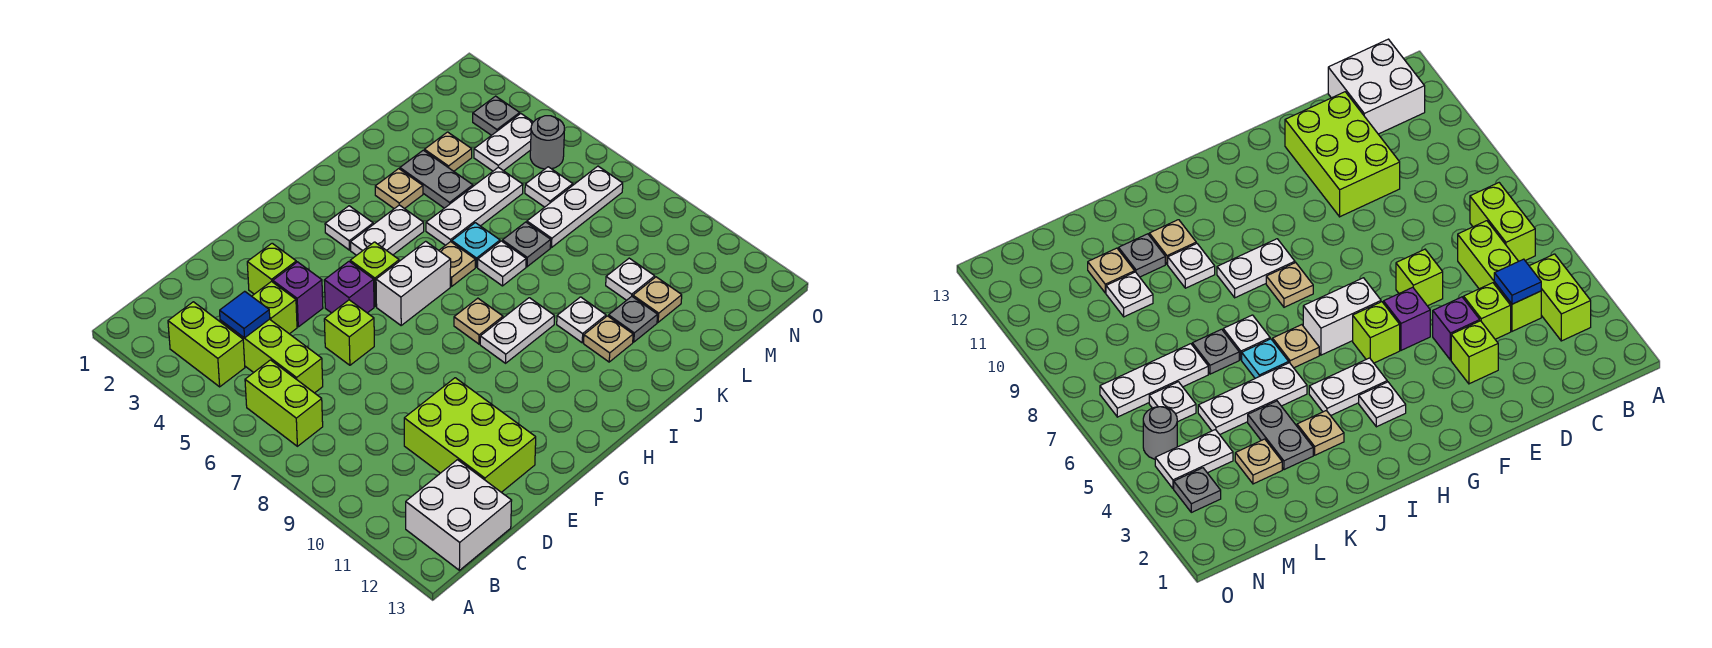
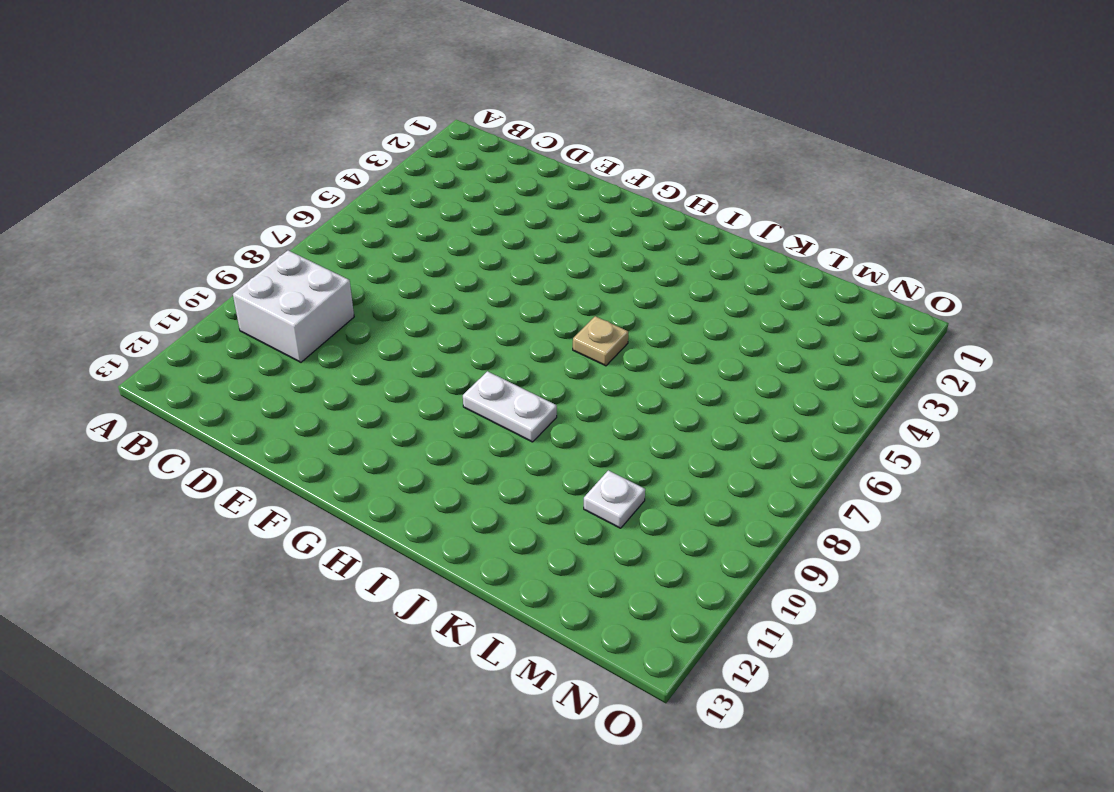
white 2x2 brick [233,250,354,362] -> white 2x2 brick moved to [406,460,512,570]
none -> lime 1x2 brick [168,302,245,387]
none -> lime 1x2 brick [245,360,323,446]
none -> lime 1x3 brick [220,319,323,393]
none -> lime 1x1 brick [252,281,297,334]

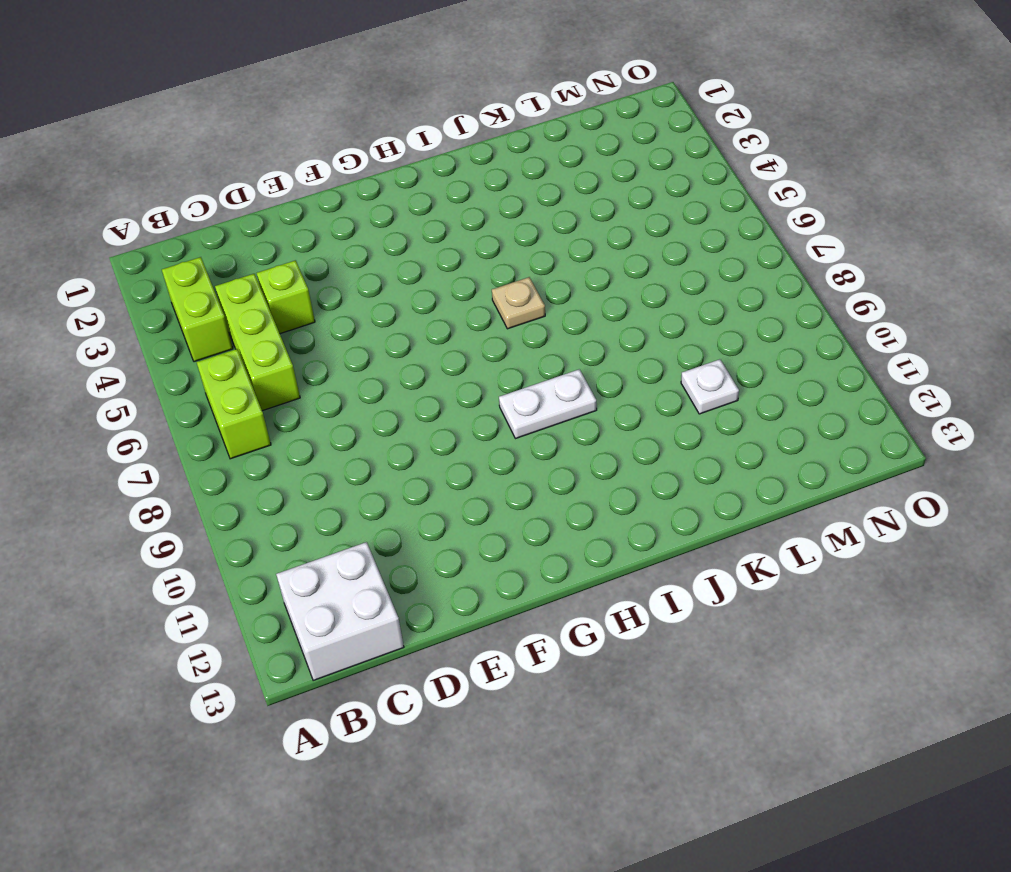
none -> lime 2x3 brick [404,378,536,492]
none -> lime 1x1 brick [247,243,296,294]
none -> purple 1x1 brick [273,262,323,327]
none -> lime 1x1 brick [324,300,374,365]

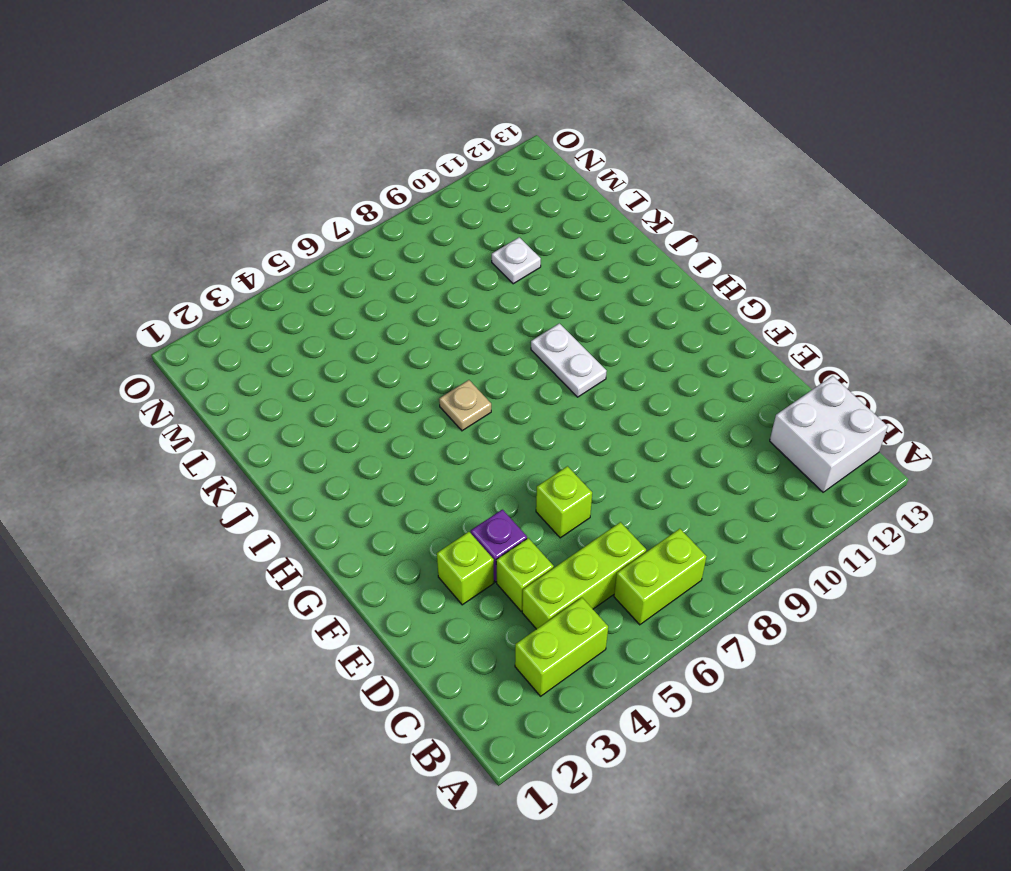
none -> lime 2x3 brick [404,378,536,492]
none -> purple 1x1 brick [324,262,374,313]
none -> lime 1x1 brick [350,242,399,306]
none -> white 1x2 brick [376,241,451,325]

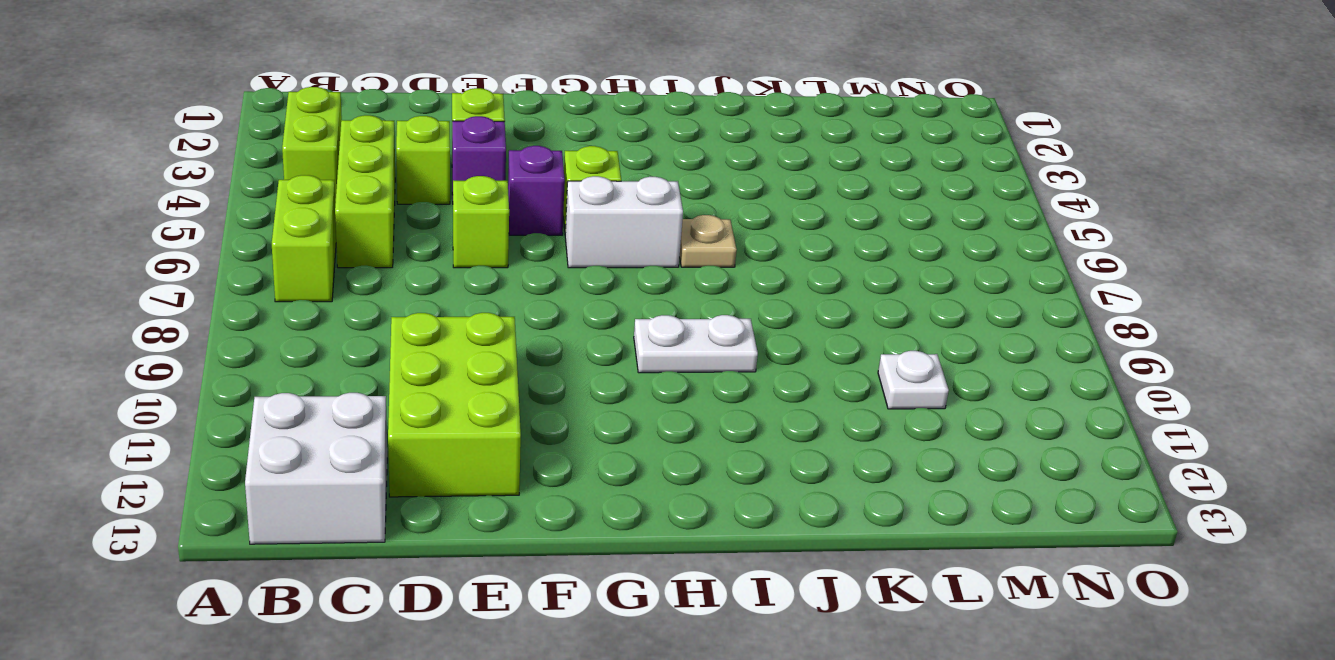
none -> white 1x1 plate [325,206,373,250]
none -> white 1x2 plate [350,205,424,255]
none -> tan 1x1 plate [454,298,503,344]
none -> tan 1x1 plate [375,169,423,209]

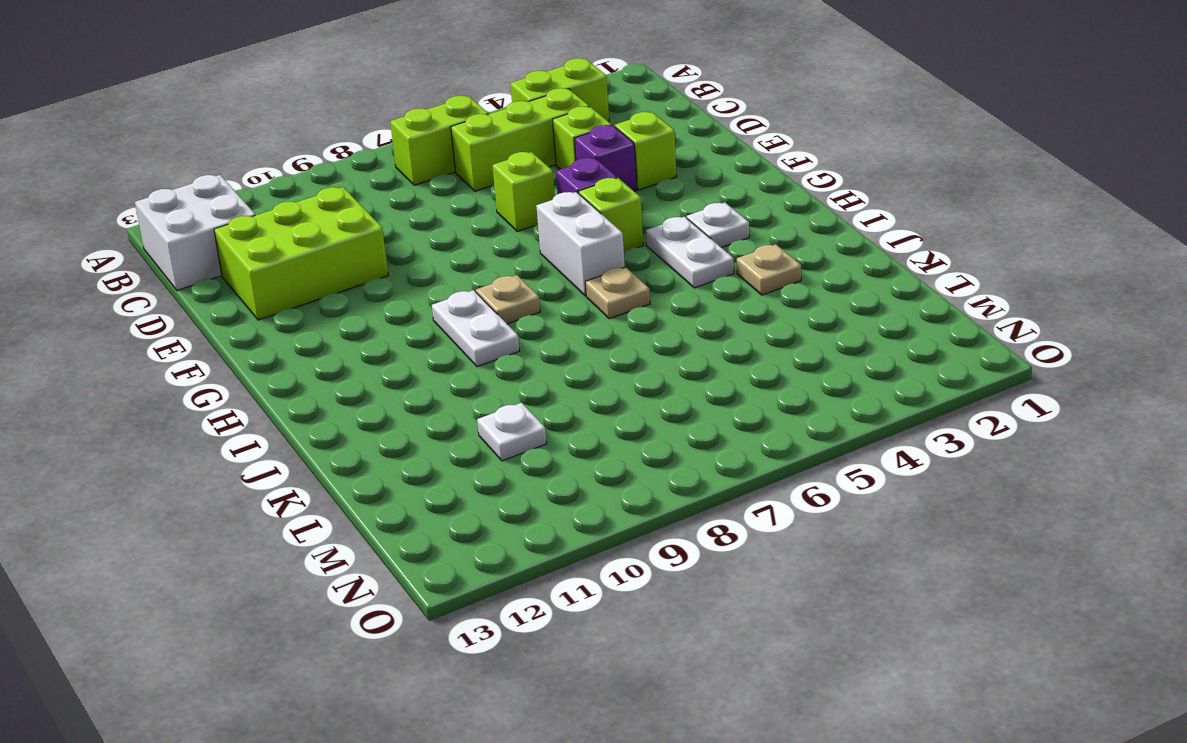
none -> white 1x3 plate [426,167,523,245]
none -> cyan 1x1 plate [452,223,500,267]
none -> white 1x1 plate [478,241,526,286]
none -> white 1x1 plate [557,297,606,343]

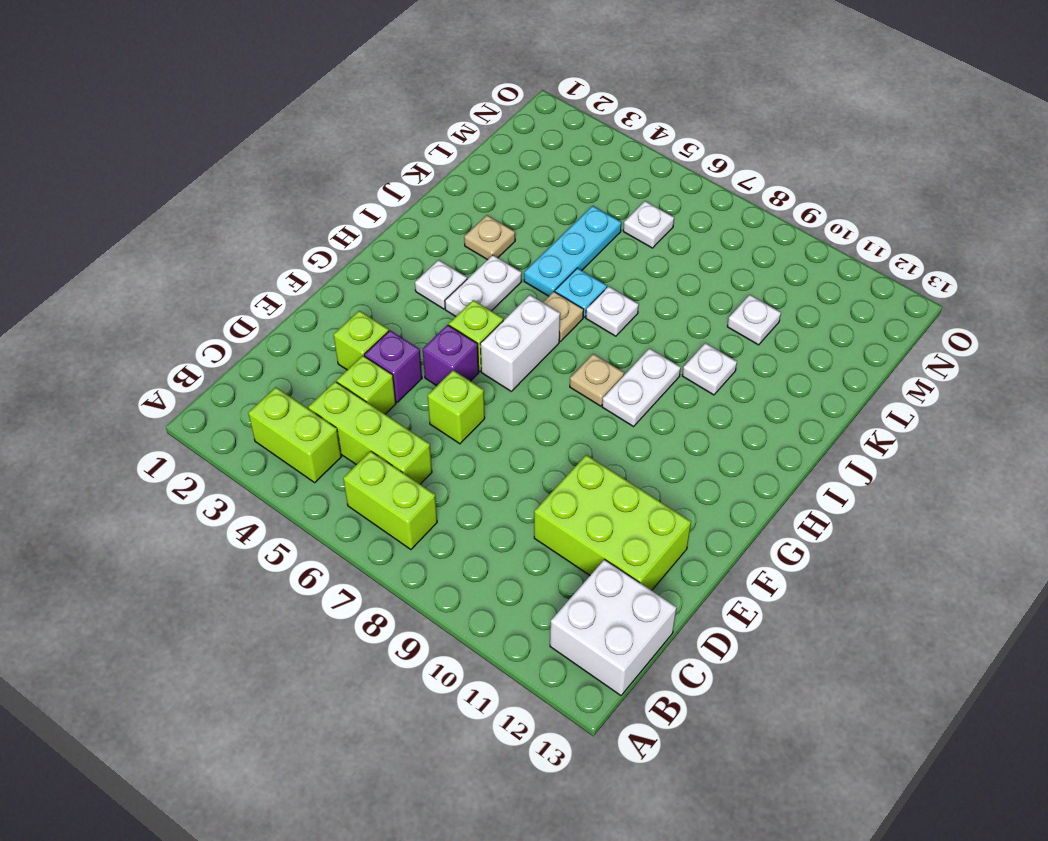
cyan 1x3 plate [524,206,621,296] -> white 1x3 plate [426,167,523,245]
none -> tan 1x1 plate [584,316,633,362]
none -> grey 1x2 plate [400,150,473,208]
none -> grey 1x1 plate [502,222,551,267]
none -> grey 1x1 plate [609,296,658,342]

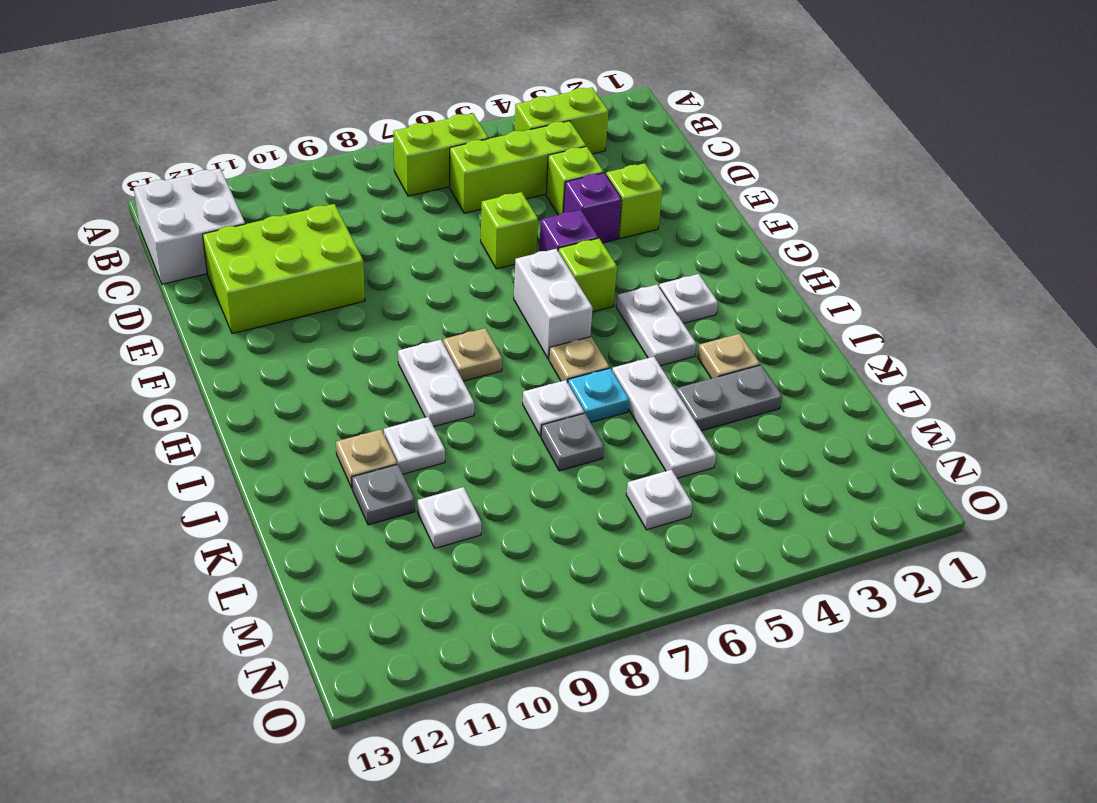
none -> tan 1x1 plate [424,132,472,171]
none -> white 1x3 plate [527,166,623,248]
none -> tan 1x1 plate [633,277,682,322]
none -> white 1x2 plate [474,114,533,171]

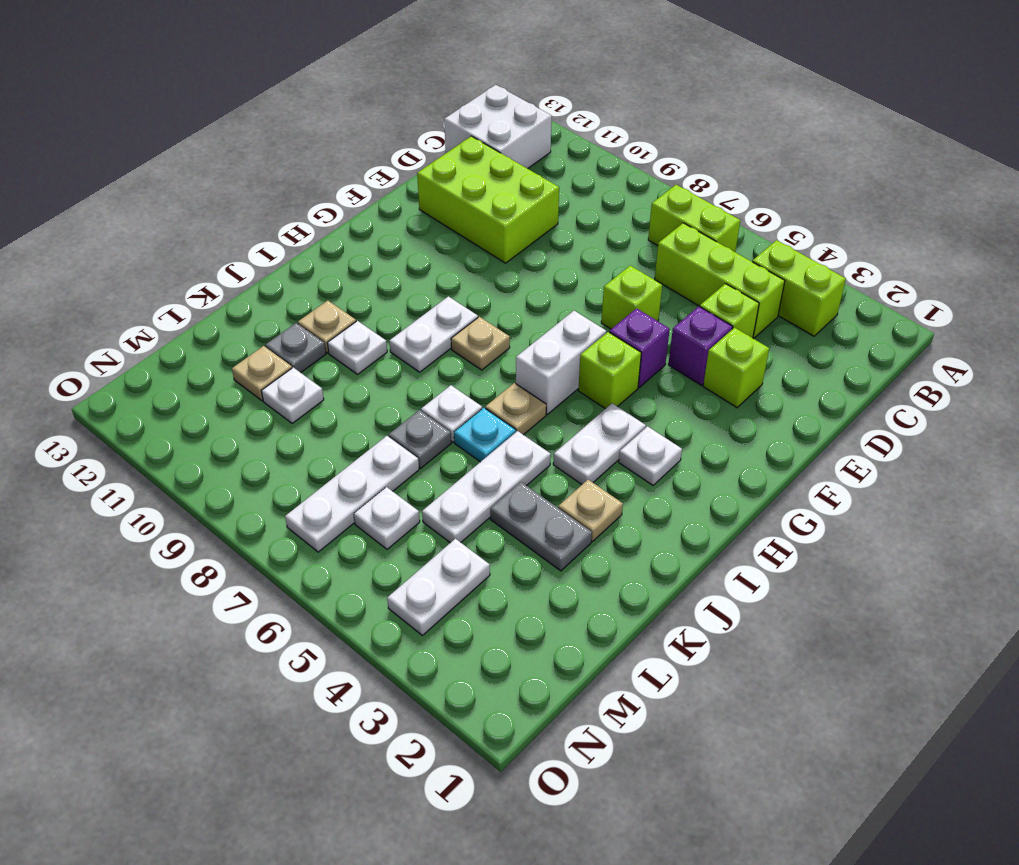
none -> tan 1x1 plate [424,132,472,171]
none -> grey 1x1 plate [473,96,520,135]
none -> grey 1x1 round brick [530,116,565,169]
none -> blue 1x1 tile [220,291,270,338]

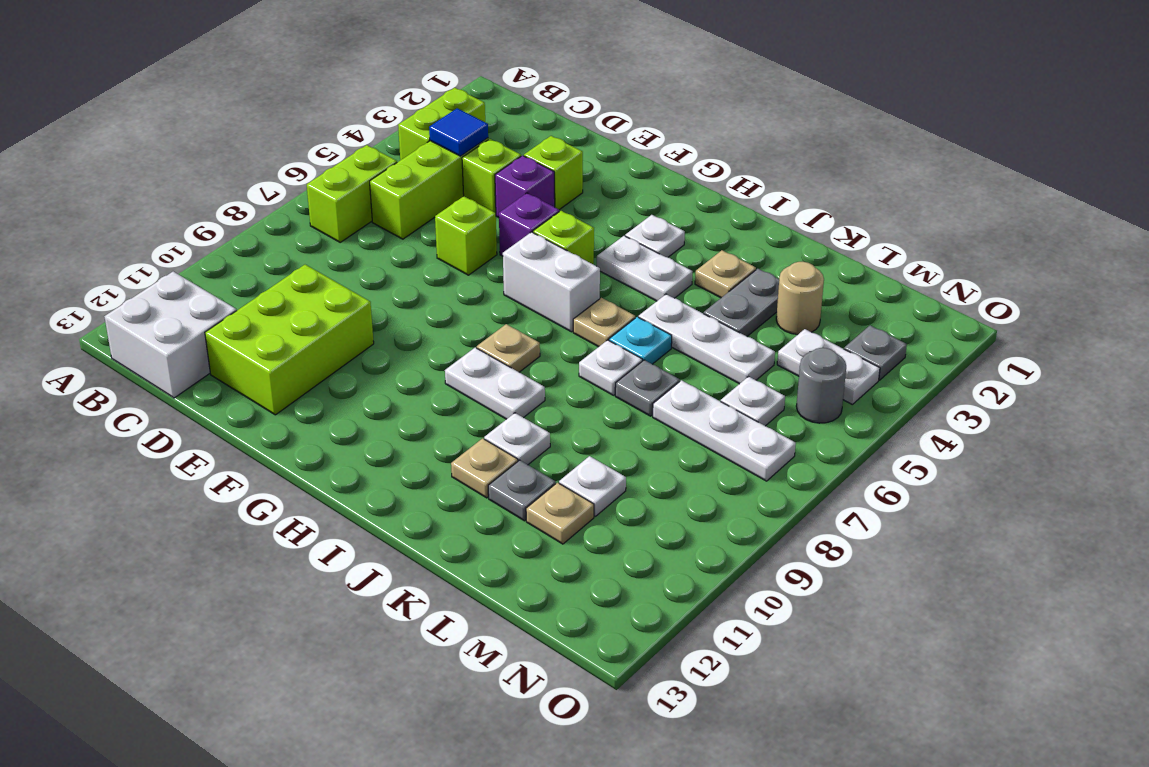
tan 1x1 round brick [776,262,824,334] -> tan 1x1 plate [424,132,472,171]

